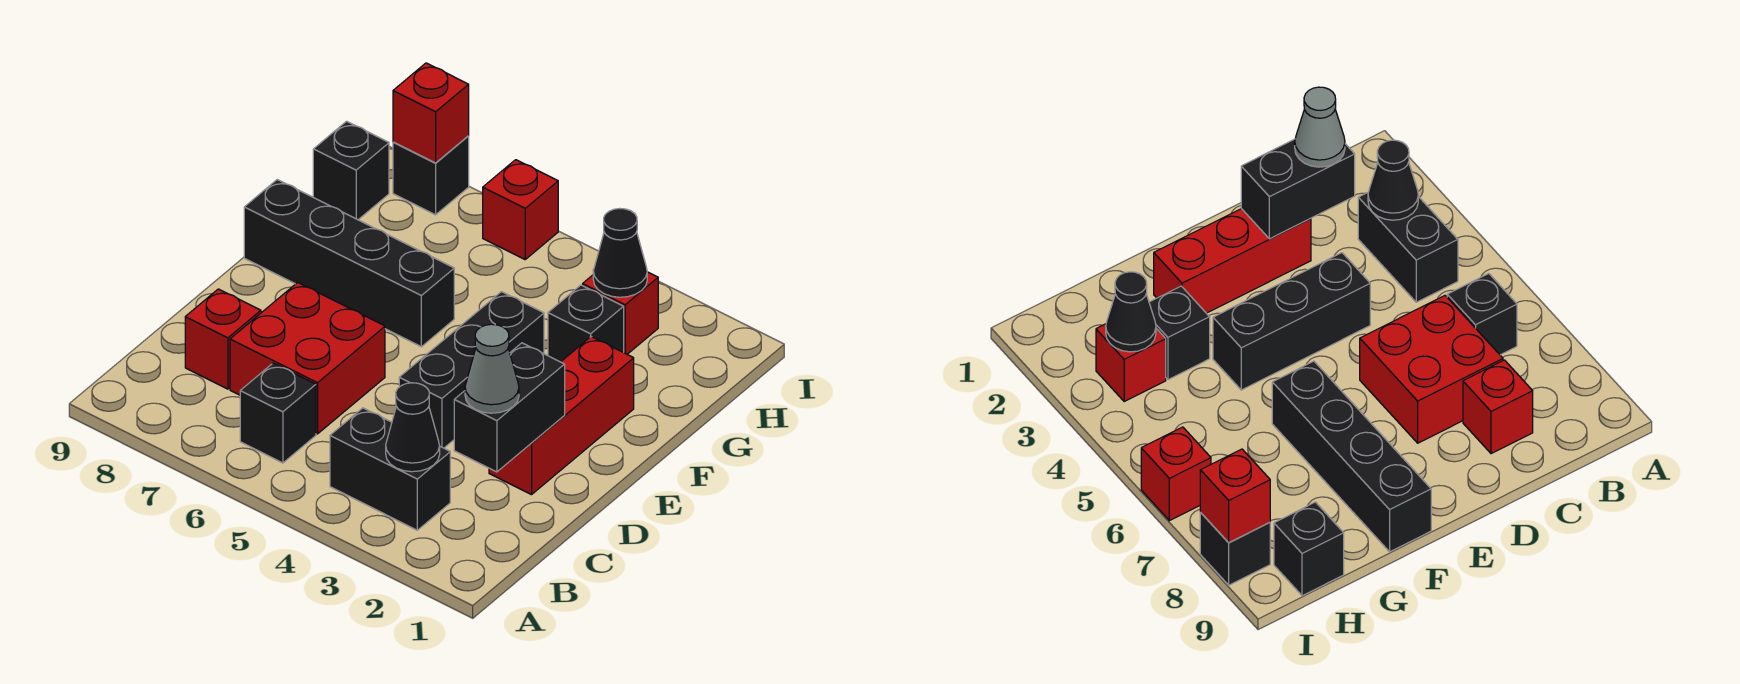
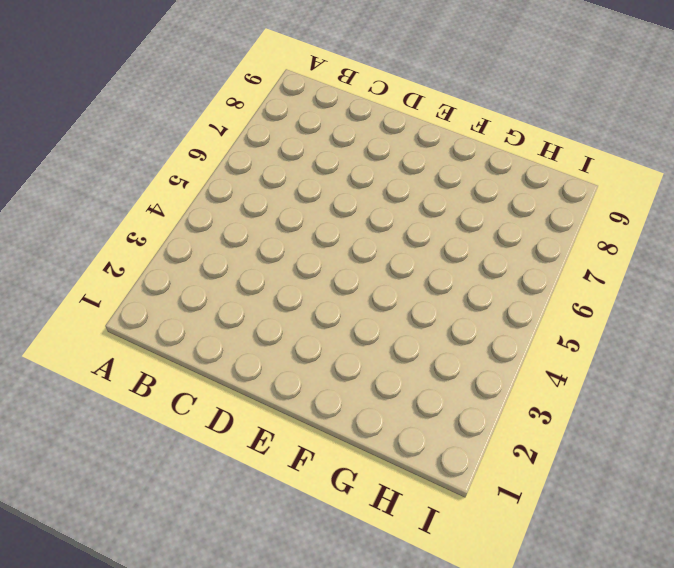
none -> black 1x2 brick [330,408,450,530]
none -> black 1x1 brick [240,363,316,463]
none -> red 2x2 brick [230,282,385,434]

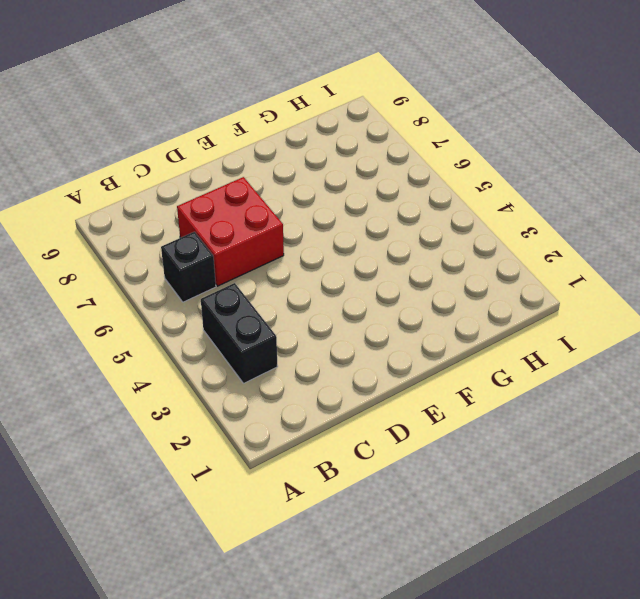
none -> red 1x1 brick [185,289,261,389]
none -> red 1x3 brick [489,337,634,495]
none -> black 1x3 brick [399,292,544,448]

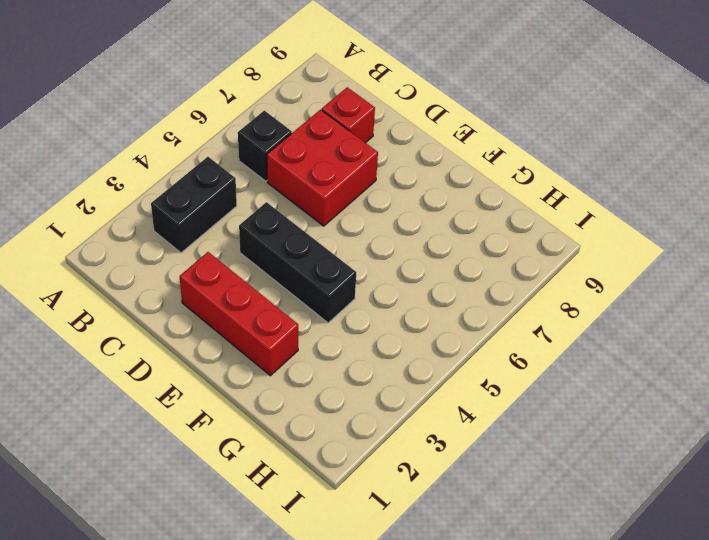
none -> black 1x4 brick [244,180,454,347]
none -> black 1x1 brick [548,285,624,362]
none -> red 1x1 brick [583,272,658,354]

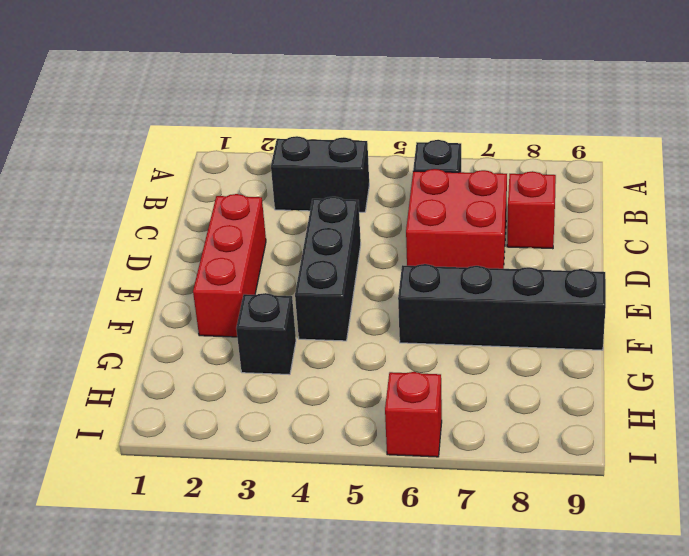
none -> red 1x1 brick [583,272,658,354]
none -> black 1x1 brick [313,121,389,220]
none -> black 1x1 brick [393,136,469,215]

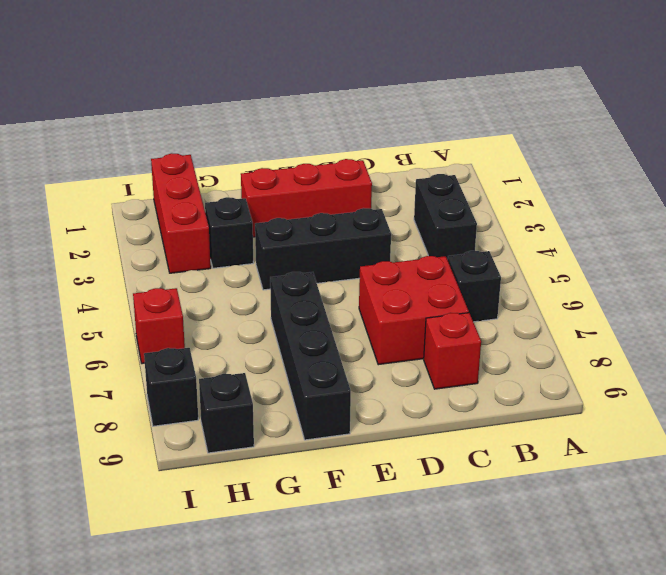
red 1x3 brick [151,153,211,273] -> red 1x1 brick [583,272,658,354]
none -> black 1x1 cone [386,383,440,472]
none -> black 1x2 brick [454,343,565,472]
none -> black 1x1 cone [593,208,647,297]

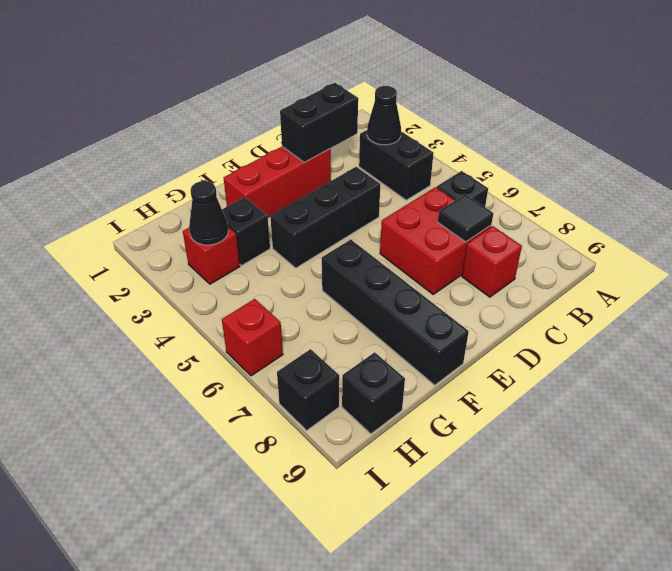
black 1x1 tile [438,194,493,242] -> none
none -> red 1x1 brick [393,63,469,163]
none -> grey 1x1 cone [465,324,519,413]

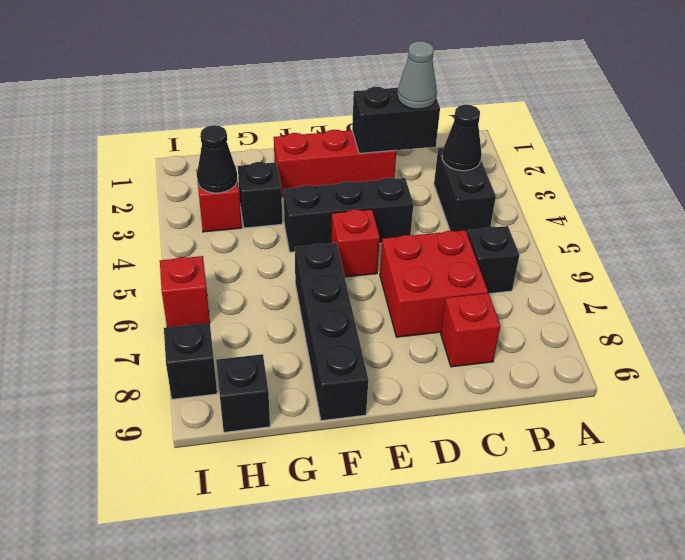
red 1x1 brick [331,209,380,277] -> red 1x1 brick moved to [393,63,469,163]

